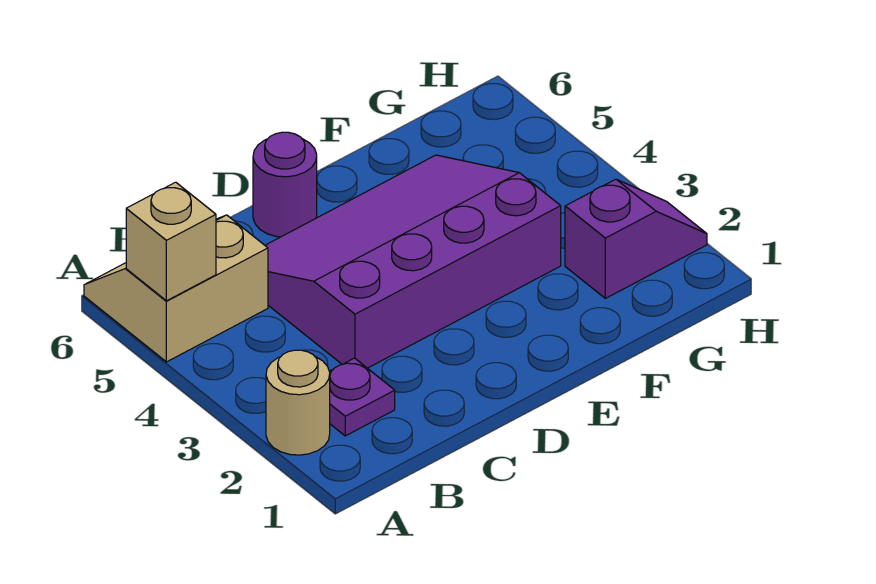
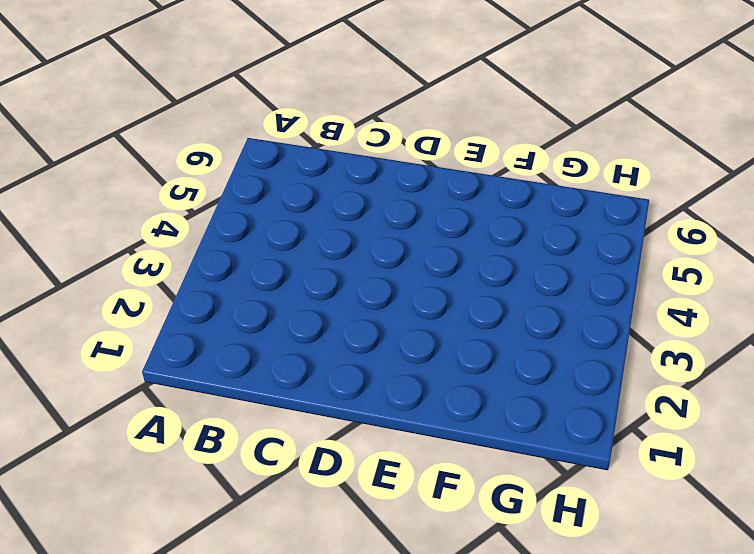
none -> tan 1x1 round brick [266,350,330,455]
none -> tan 2x2 slope [84,215,268,362]

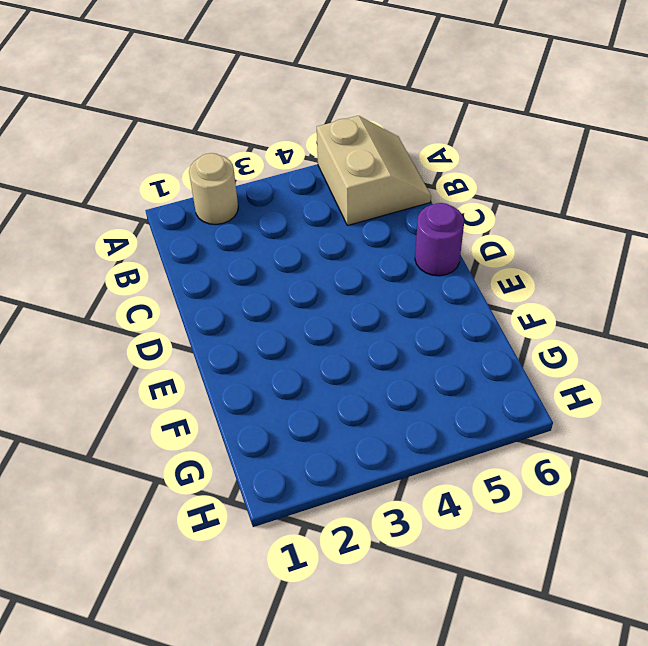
none -> purple 1x1 plate [329,358,395,436]
none -> purple 3x4 slope [265,155,561,368]

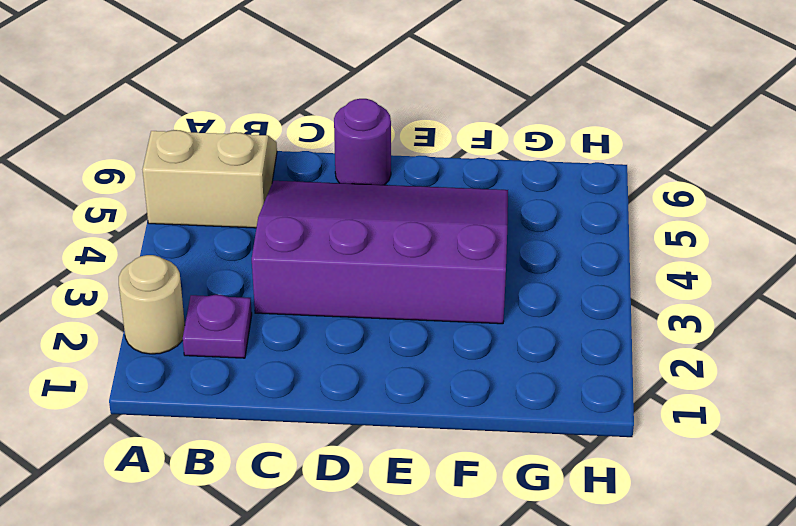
none -> purple 1x2 slope [565,179,707,298]
none -> tan 1x1 brick [126,182,216,301]

